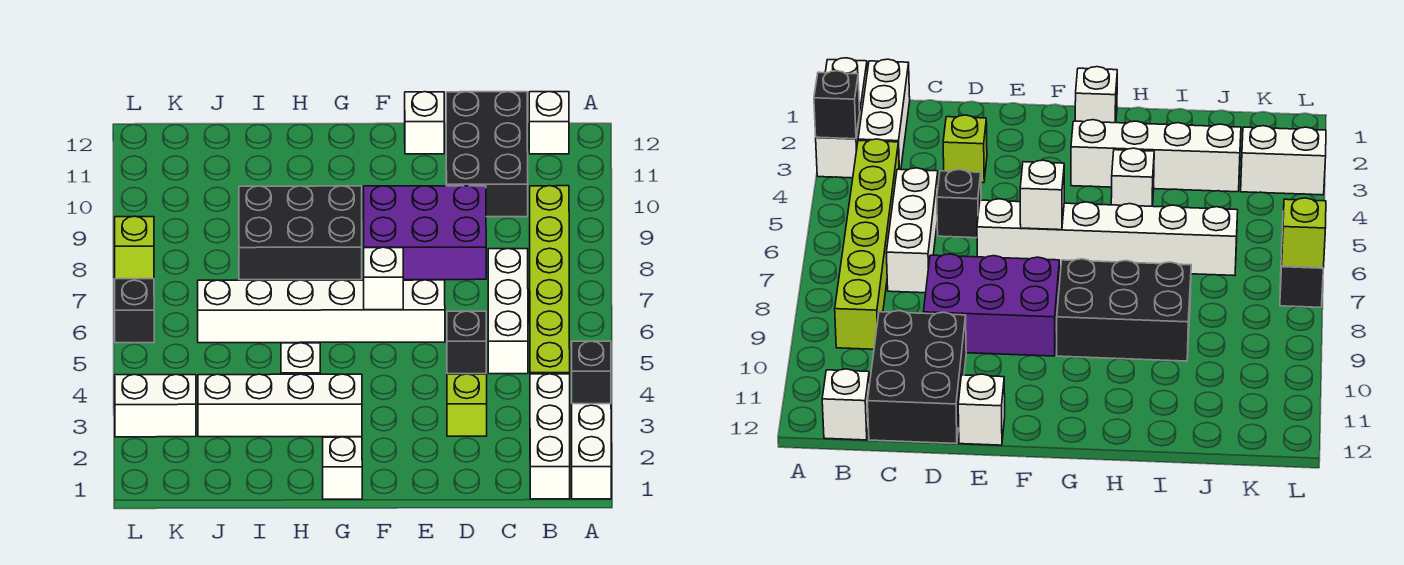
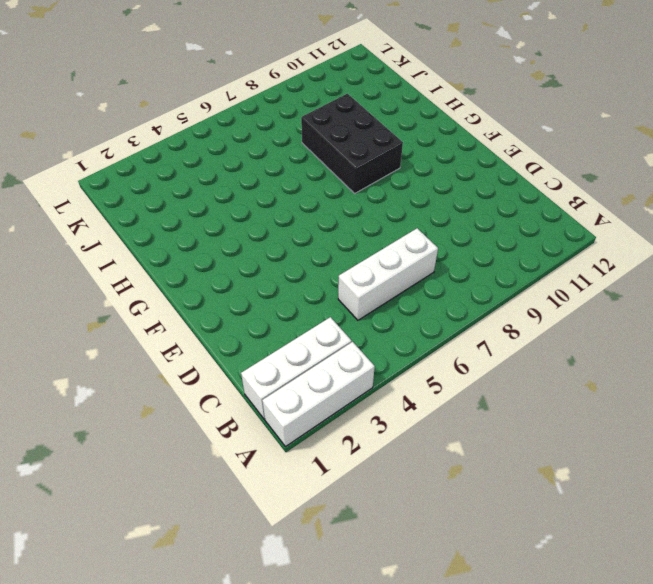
none -> lime 1x6 brick [530,186,570,374]
none -> white 1x1 brick [529,92,569,154]
none -> black 2x3 brick [446,92,528,217]

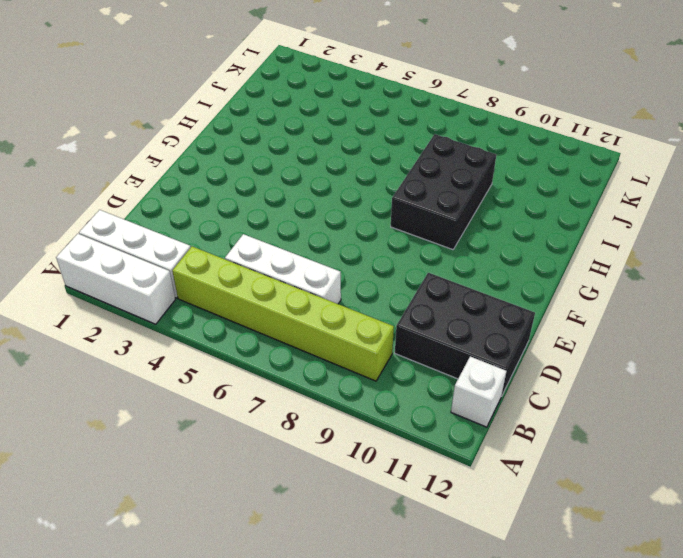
none -> lime 1x1 brick [447,374,487,436]
none -> black 1x1 brick [447,311,486,374]
none -> purple 2x3 brick [363,186,486,280]

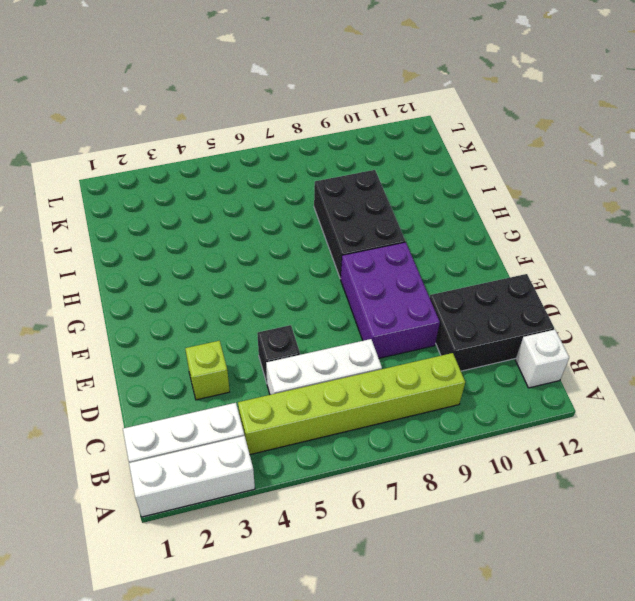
none -> white 1x6 brick [198,280,445,343]
none -> white 1x1 brick [405,92,444,154]
none -> white 1x1 brick [323,437,362,499]

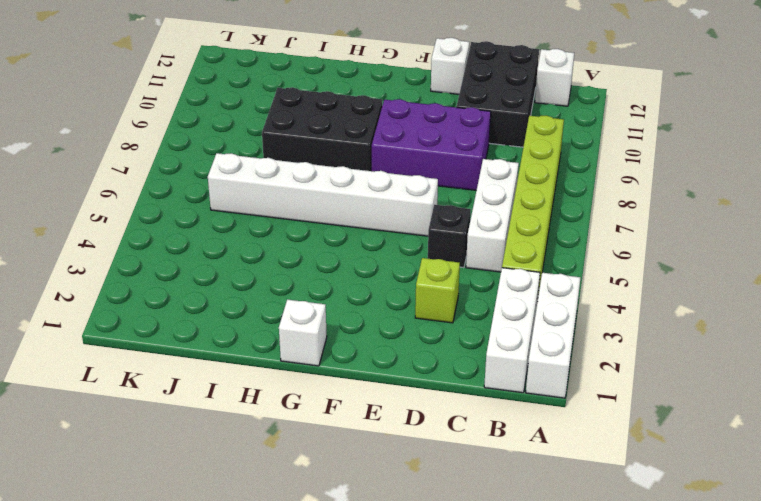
none -> white 1x4 brick [198,374,362,437]
none -> white 1x1 brick [281,343,320,374]
none -> white 1x2 brick [115,374,196,437]

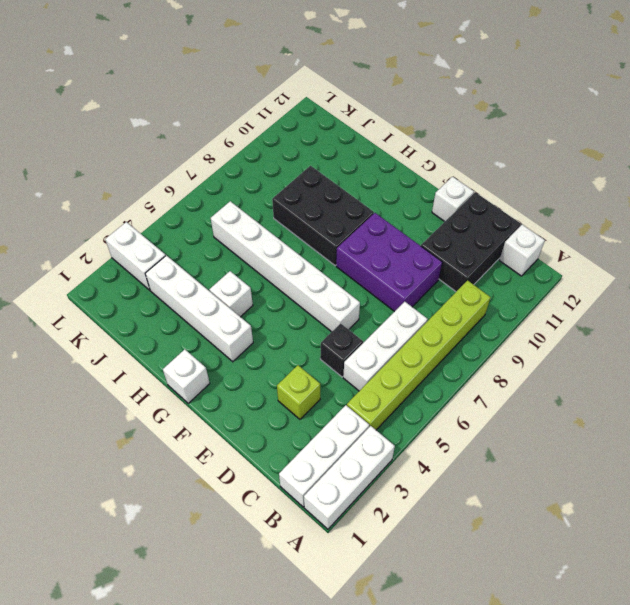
none -> black 1x2 brick [115,279,154,343]
none -> black 1x1 brick [572,341,611,404]
none -> white 1x1 brick [364,247,403,310]

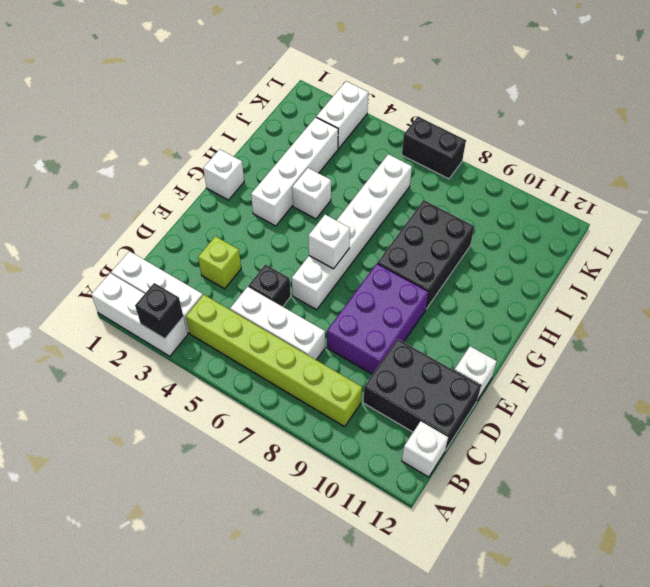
none -> lime 1x1 brick [115,216,154,279]

